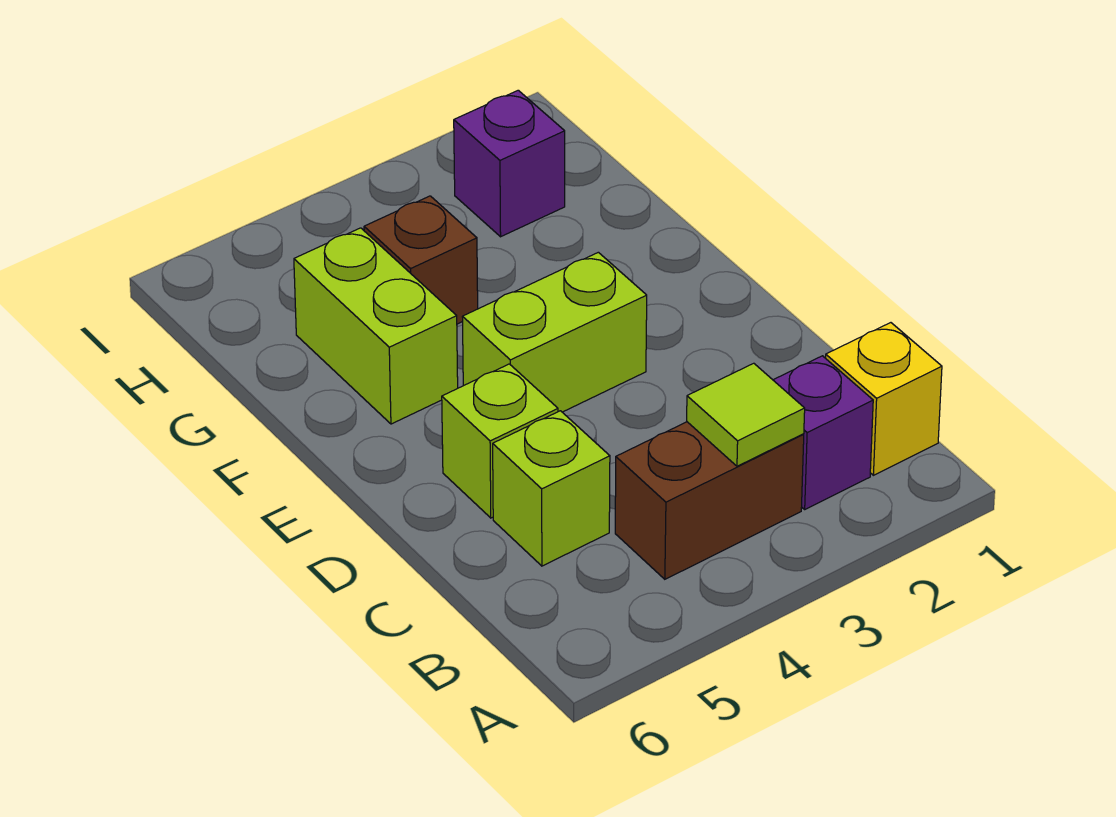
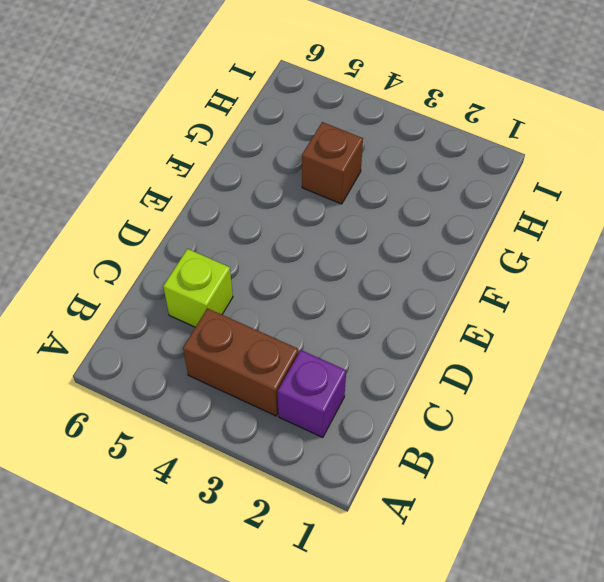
none -> yellow 1x1 brick [826,323,942,475]
none -> lime 1x1 brick [442,364,558,518]

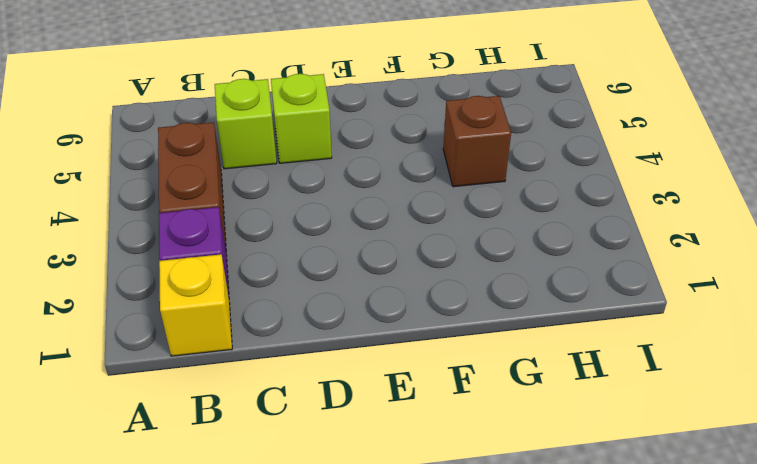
none -> lime 1x2 brick [463,252,647,412]
none -> lime 1x2 brick [294,228,458,424]

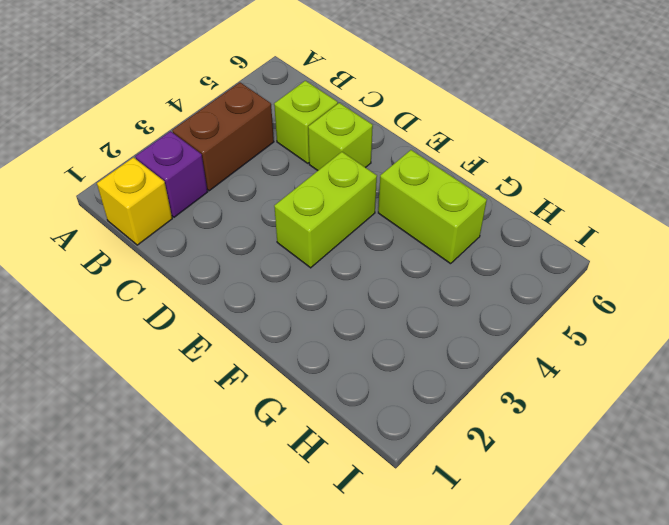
none -> brown 1x1 brick [364,196,478,324]
none -> purple 1x1 brick [454,90,565,237]

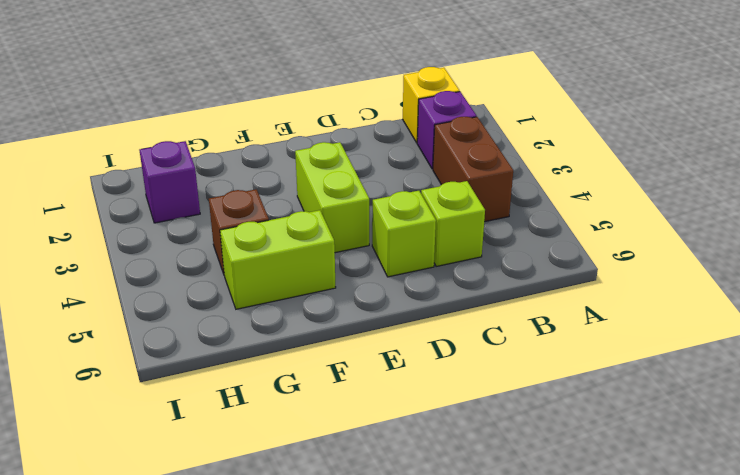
none -> lime 1x1 tile [687,363,805,466]

